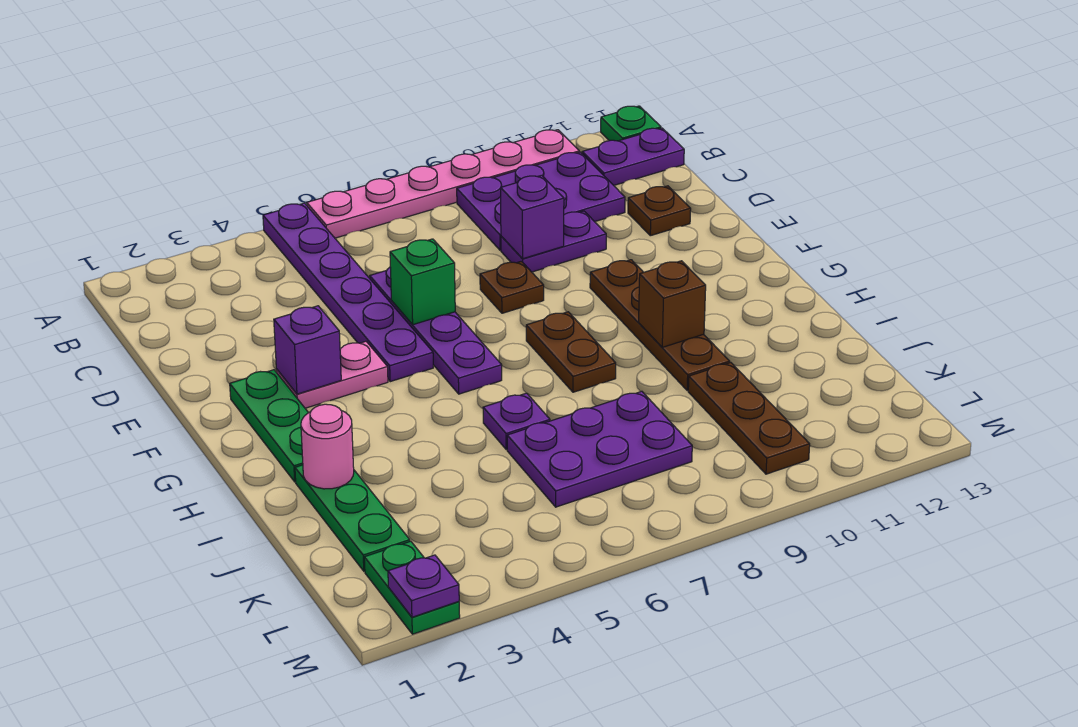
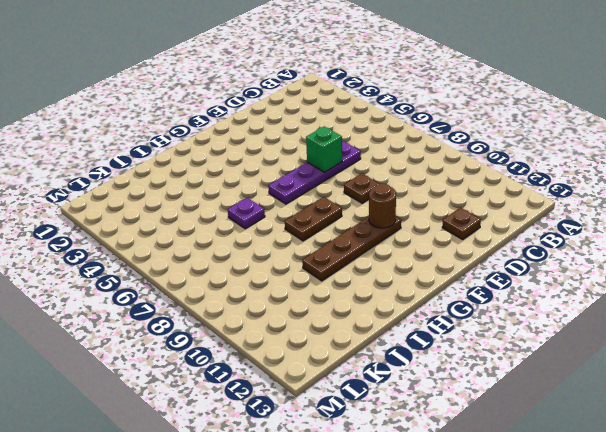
brown 1x1 round brick [369,184,396,228] -> none
none -> purple 1x6 plate [263,203,433,382]
none -> pink 1x6 plate [307,130,579,238]
none -> green 1x1 plate [601,106,661,141]

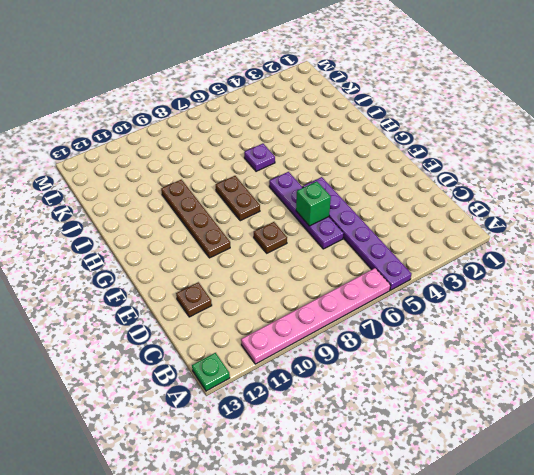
none -> purple 2x3 plate [457,152,625,250]
none -> purple 1x2 plate [582,128,684,185]
none -> purple 1x2 plate [501,211,606,272]

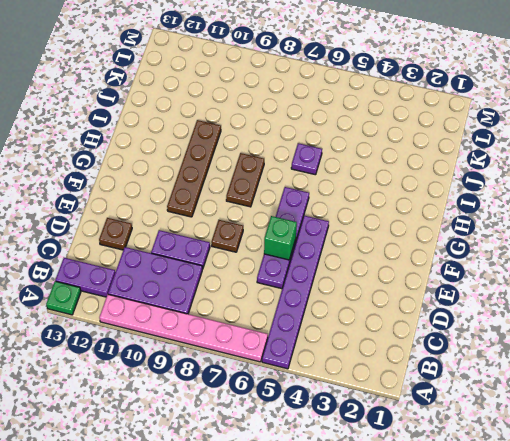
none -> green 1x3 plate [230,370,308,482]
none -> pink 1x2 plate [276,341,388,408]
none -> green 1x3 plate [295,465,410,571]

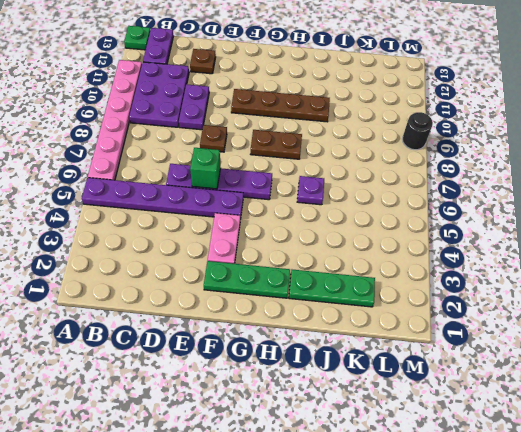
black 1x1 round brick [402,112,433,150] -> none
none -> purple 2x3 plate [507,391,692,507]
none -> brown 1x3 plate [688,363,810,474]
none -> green 1x2 plate [364,541,460,634]

